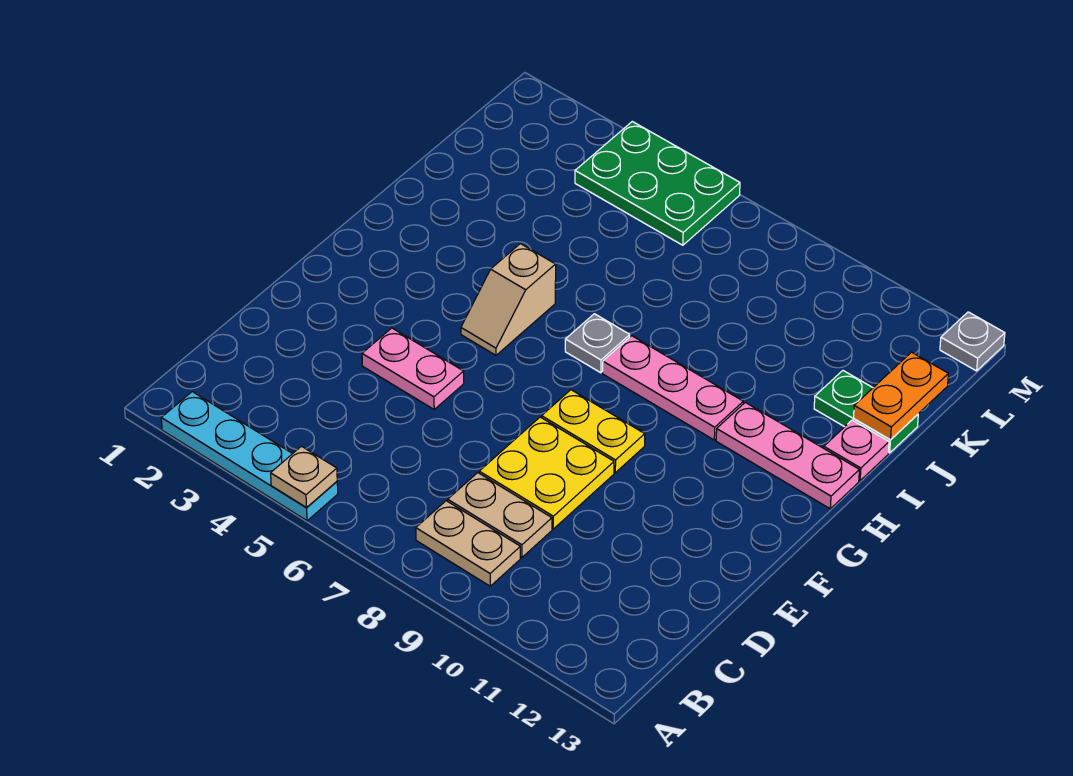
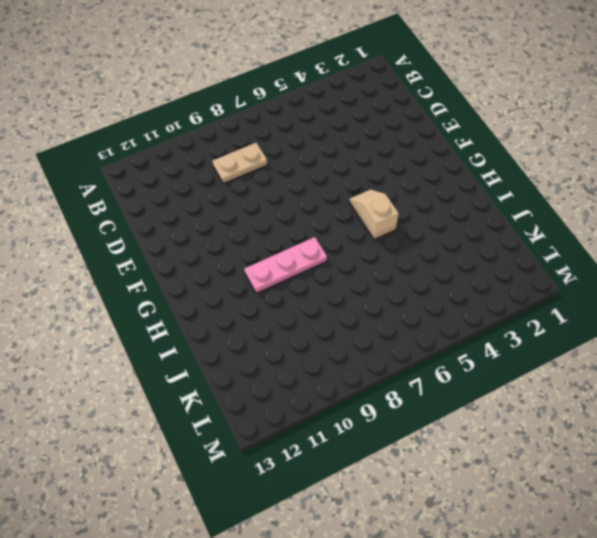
none -> cyan 1x4 plate [161,392,338,521]
none -> tan 1x2 plate [416,501,520,586]
none -> yellow 2x2 plate [479,417,614,529]

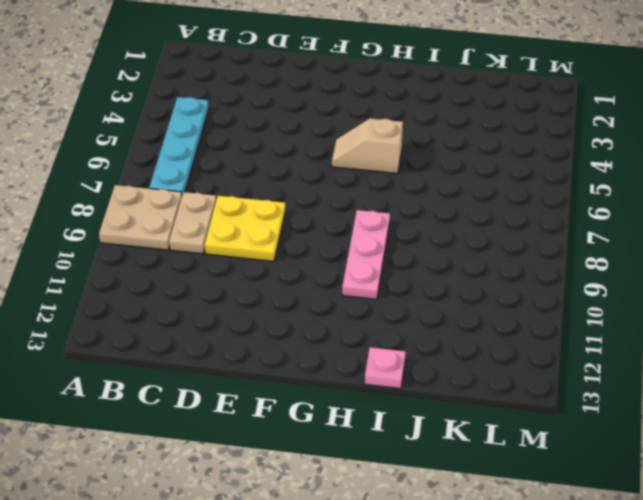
tan 2x2 plate [99,185,182,250] -> tan 1x2 plate [416,501,520,586]
cyan 1x4 plate [149,97,209,194] -> cyan 1x4 plate moved to [161,392,338,521]
none -> pink 1x2 plate [362,328,464,409]
none -> yellow 1x2 plate [542,390,645,473]
none -> grey 1x1 plate [565,314,630,373]

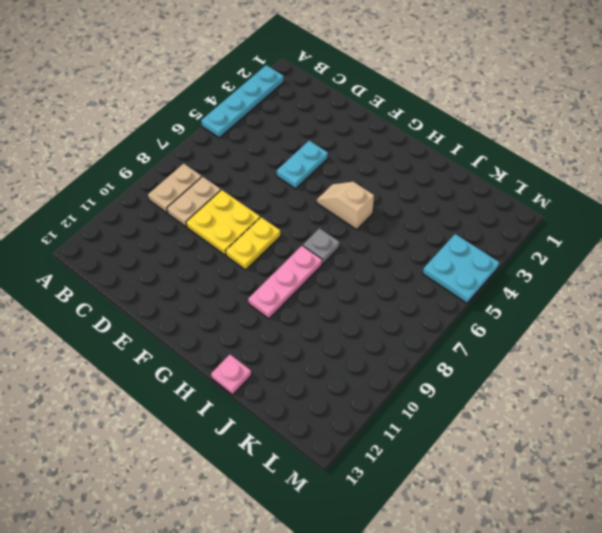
cyan 1x2 plate [277,141,328,189] -> pink 1x2 plate [362,328,464,409]
cyan 2x2 plate [423,234,499,303] -> green 2x3 plate [575,122,740,245]
none -> pink 1x3 plate [716,402,859,509]
none -> green 1x2 plate [814,371,918,453]
none -> grey 1x1 plate [940,312,1005,371]

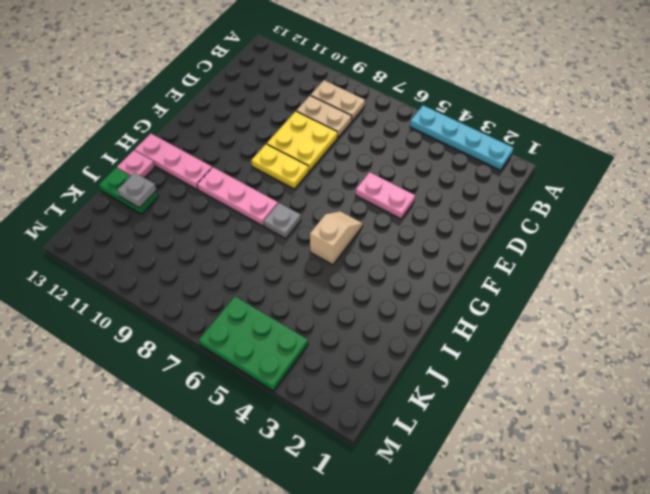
grey 1x1 plate [117,173,156,208] -> grey 1x1 plate moved to [940,312,1005,371]
none -> tan 1x1 plate [271,446,337,508]
none -> orange 1x2 plate [854,352,948,440]

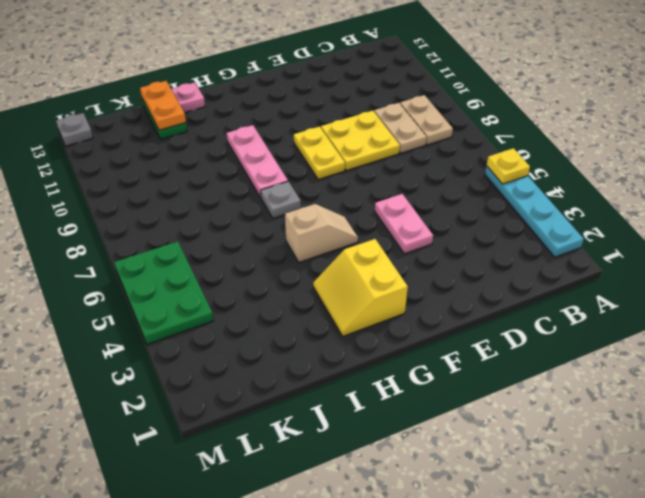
yellow 1x1 plate [487,148,530,184] -> tan 1x1 plate [271,446,337,508]
yellow 2x2 slope [313,239,408,336] -> none
orange 1x2 plate [140,81,186,130] -> orange 1x2 plate turned to [854,352,948,440]
none -> pink 1x3 plate [716,402,859,509]

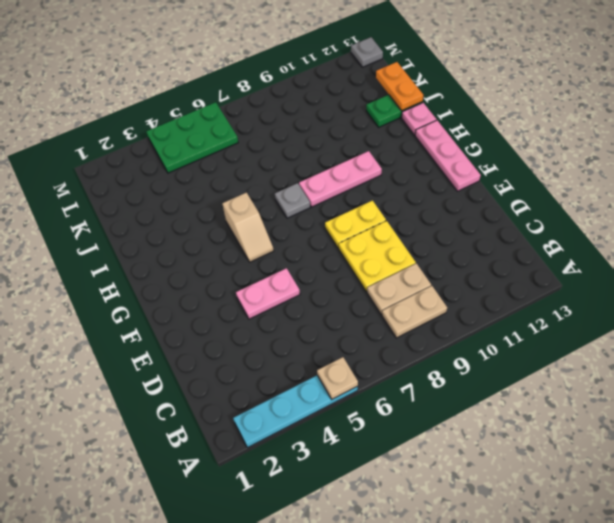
pink 1x3 plate [415,120,481,191] -> pink 1x3 plate turned to [716,402,859,509]

